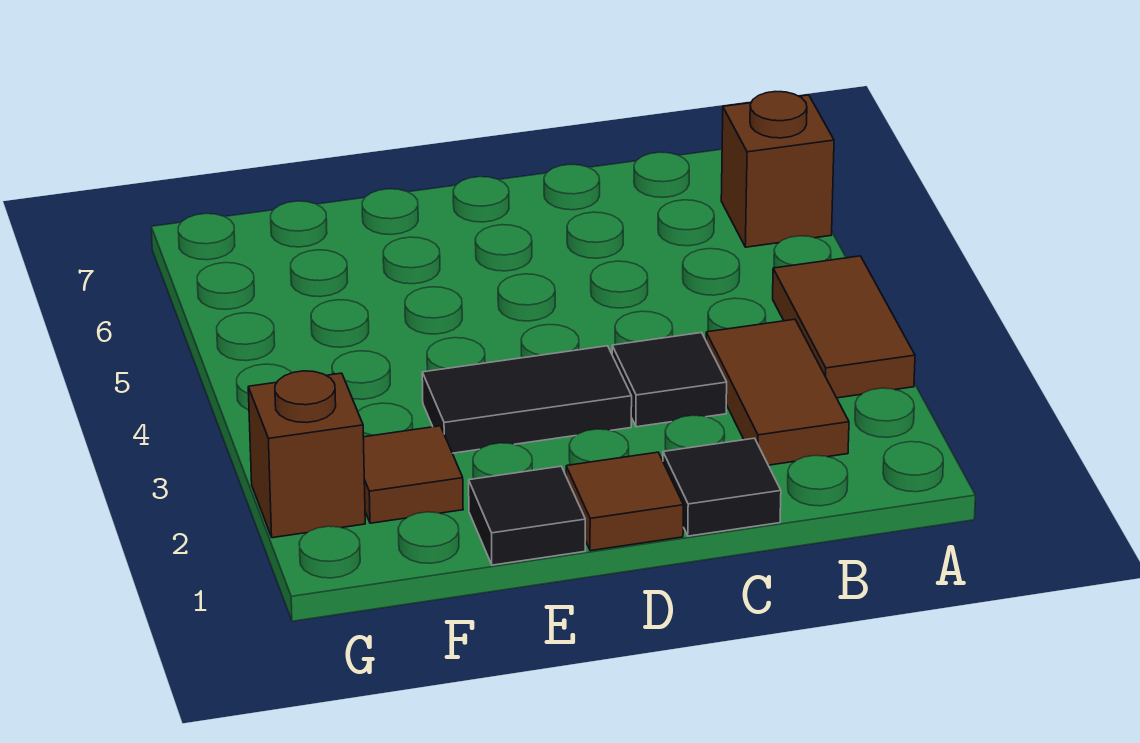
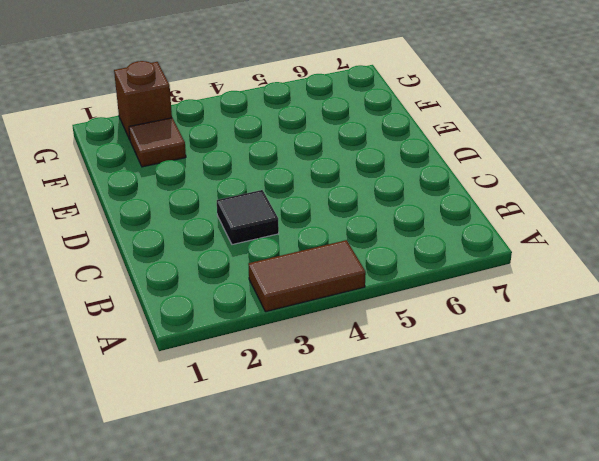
none -> brown 1x1 brick [721,92,834,247]
none -> brown 1x2 tile [706,319,849,465]

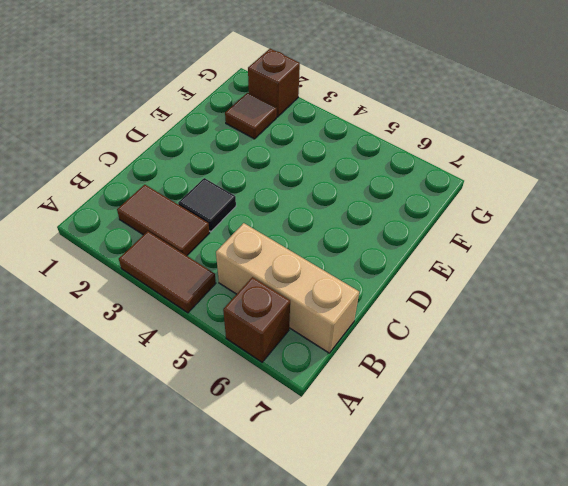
tan 1x3 brick [216,223,359,353] -> none
none -> black 1x1 tile [663,438,781,536]
none -> brown 1x1 tile [566,452,684,551]

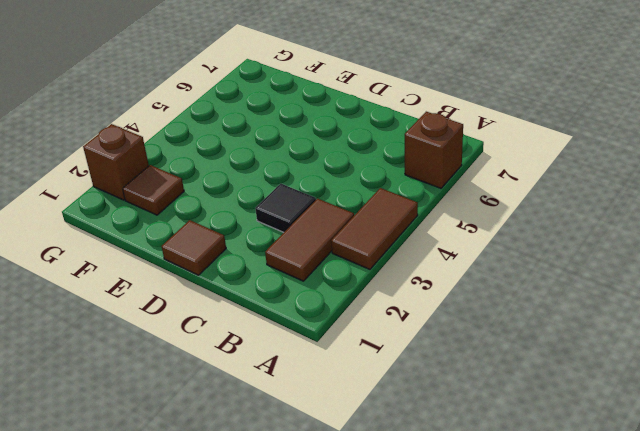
none -> black 1x1 tile [663,438,781,536]
none -> black 1x2 tile [422,346,632,453]

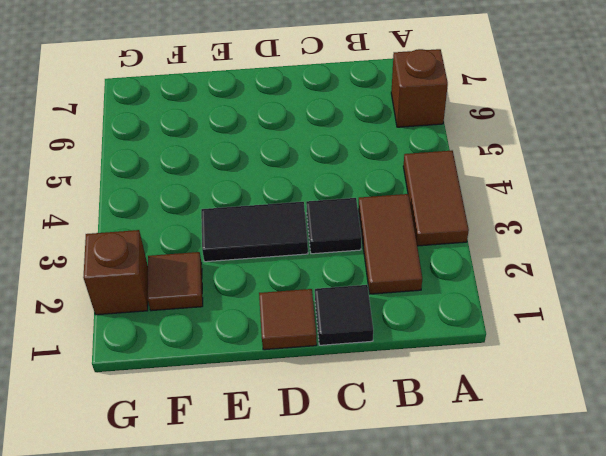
none -> black 1x1 tile [469,466,585,565]

